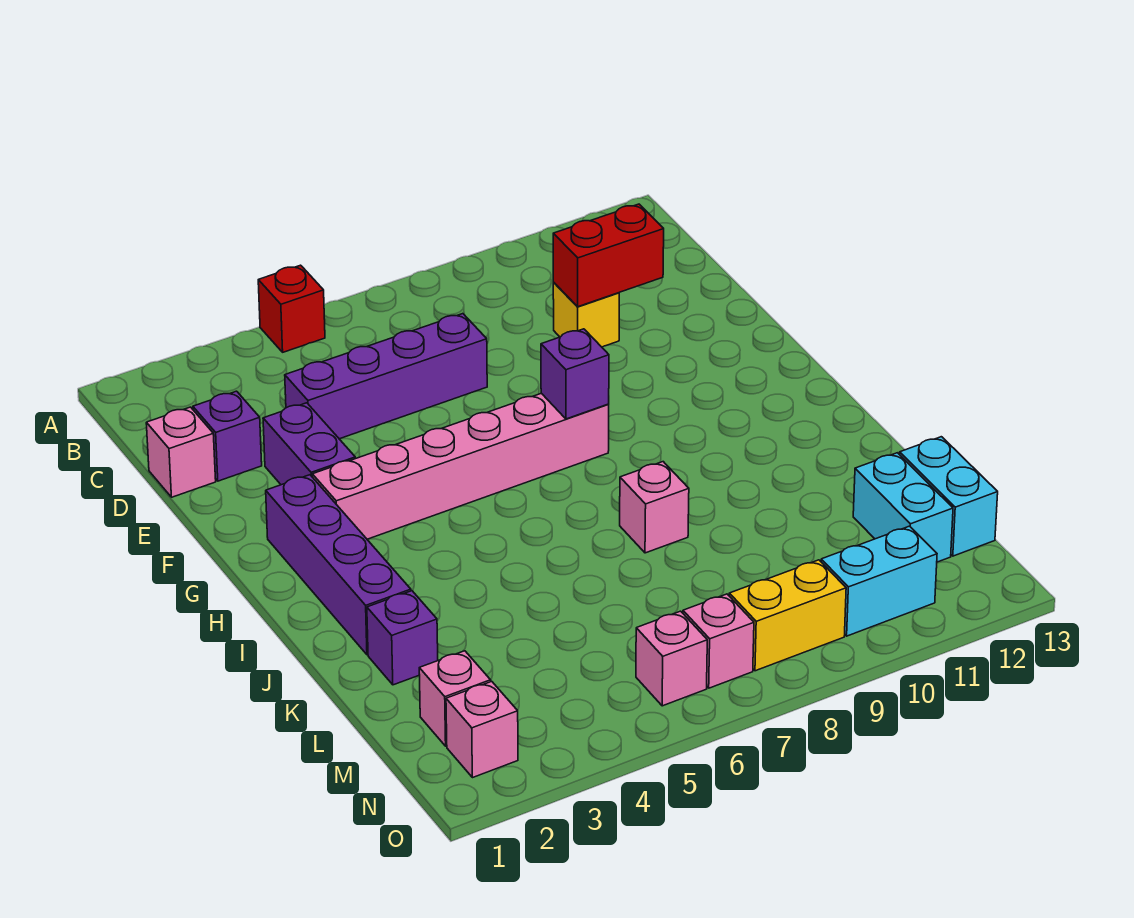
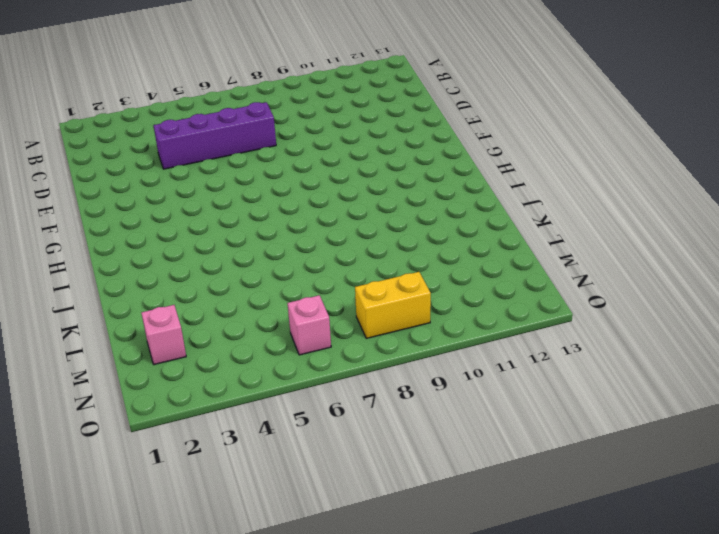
none -> red 1x1 brick [258,265,325,352]
none -> pink 1x1 brick [146,407,216,497]
none -> purple 1x1 brick [193,391,262,481]

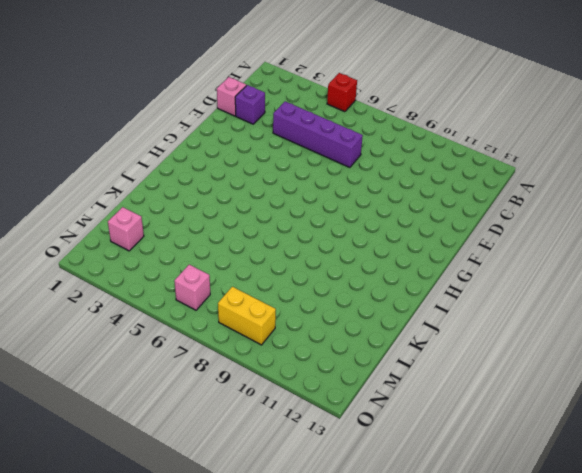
none -> yellow 1x1 brick [553,283,619,347]
none -> purple 1x2 brick [263,403,355,485]
none -> purple 1x4 brick [266,475,411,655]

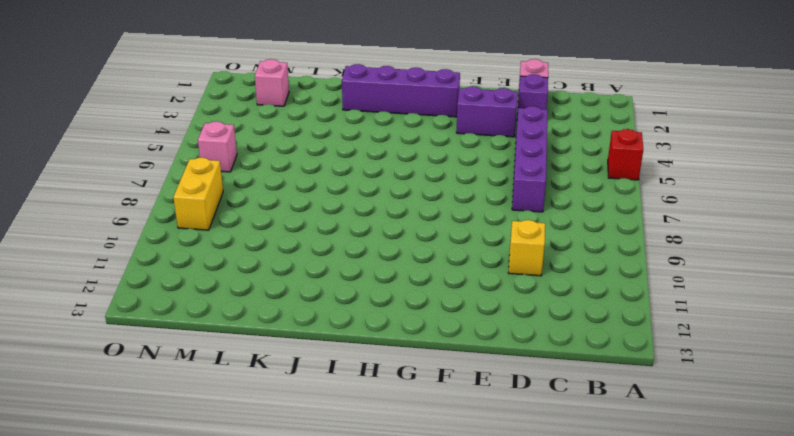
none -> pink 1x6 brick [312,393,609,539]
none -> pink 1x1 brick [620,462,689,553]
none -> purple 1x1 brick [367,591,438,685]

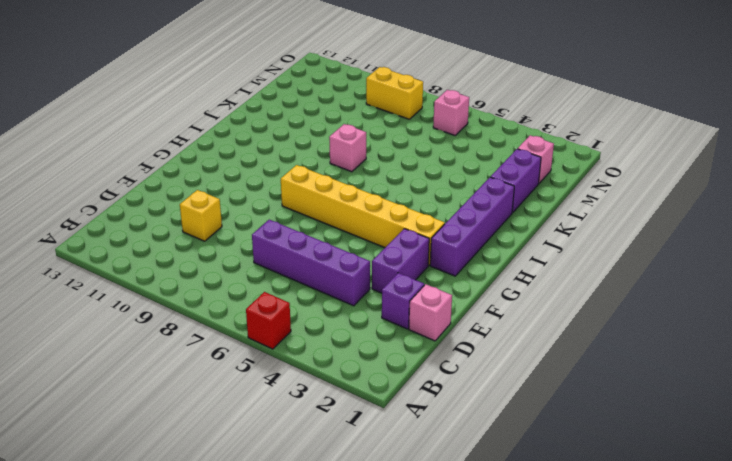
yellow 1x6 brick [281,165,445,265] -> pink 1x6 brick [312,393,609,539]
purple 1x2 brick [491,149,541,212] -> purple 1x1 brick [367,591,438,685]
none -> cyan 1x2 brick [853,453,953,562]
none -> cyan 1x2 brick [899,437,998,556]
none -> pink 1x1 brick [446,681,518,778]

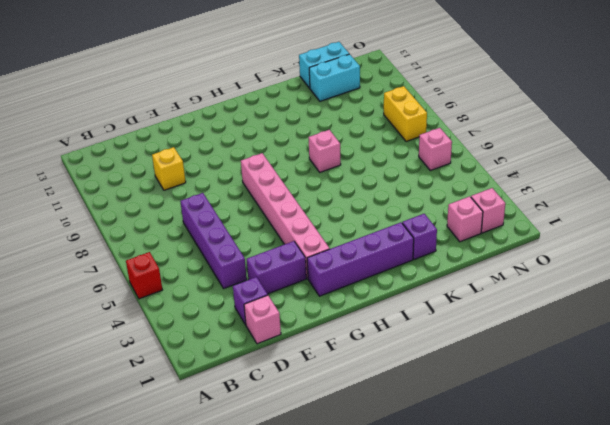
none -> pink 1x1 brick [683,594,754,688]
none -> cyan 1x2 brick [821,526,937,636]
none -> red 1x2 brick [553,204,664,307]

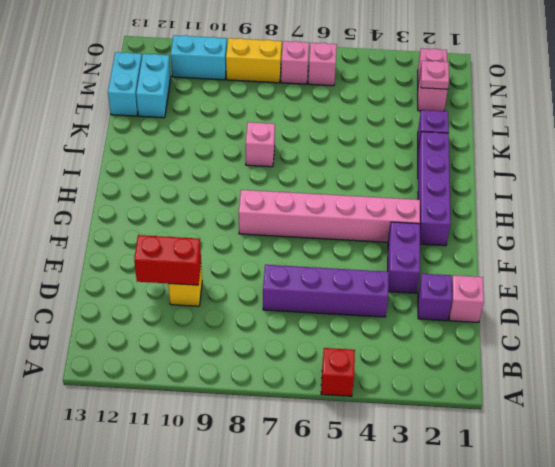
pink 1x1 plate [421,61,449,89] -> none
none -> purple 1x1 brick [541,329,609,419]

